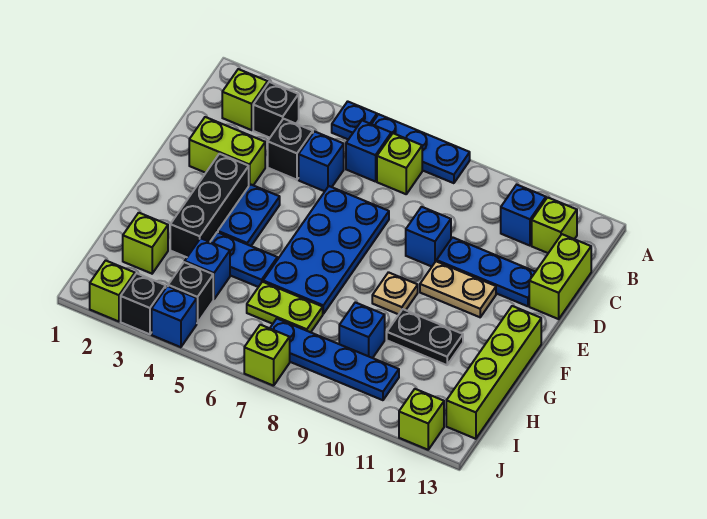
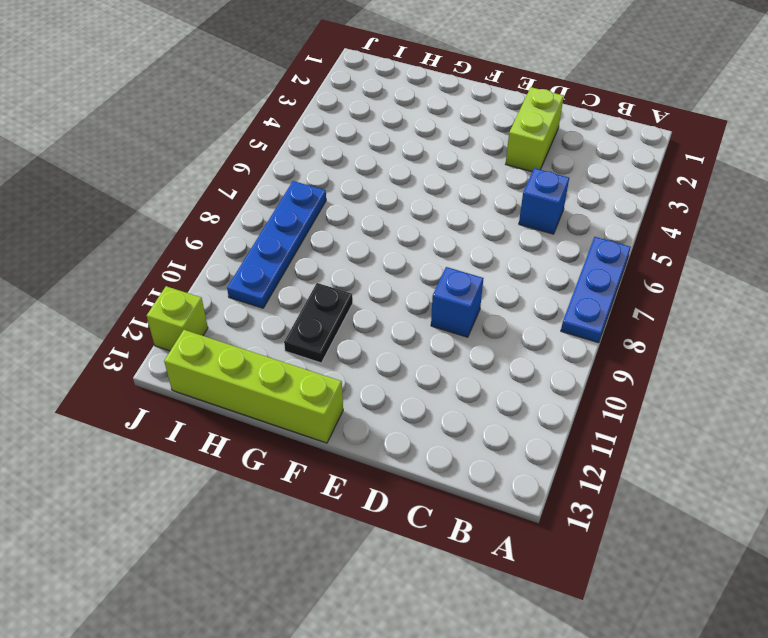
none -> blue 1x1 plate [332,101,377,140]
none -> lime 1x1 brick [222,69,268,130]
none -> black 1x1 brick [253,82,299,138]
none -> blue 1x1 brick [346,121,391,182]

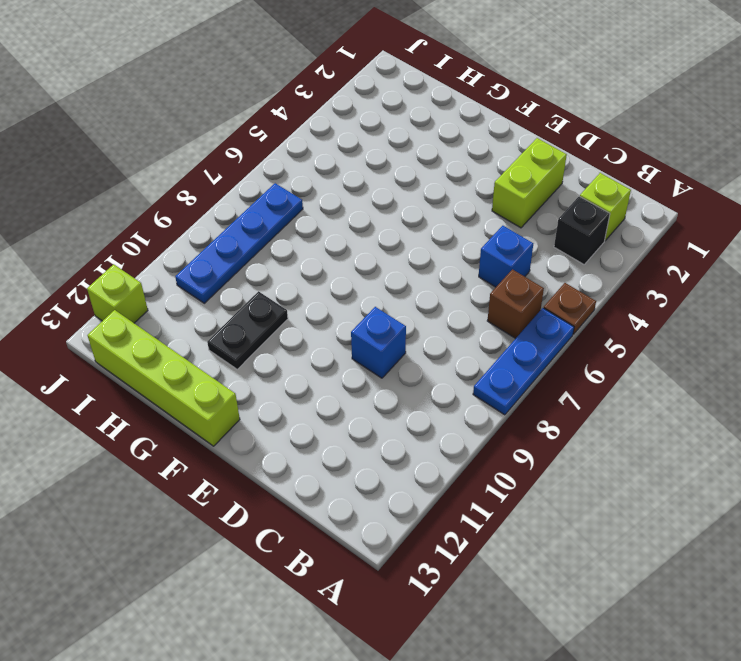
brown 1x1 plate [544,283,596,334] -> blue 1x1 plate [332,101,377,140]
brown 1x1 brick [487,269,544,339] -> blue 1x1 brick [346,121,391,182]
none -> lime 1x1 brick [377,133,422,194]
none -> blue 1x1 brick [501,185,546,246]
none -> lime 1x1 brick [532,197,577,253]
none -> black 1x1 brick [268,119,313,180]

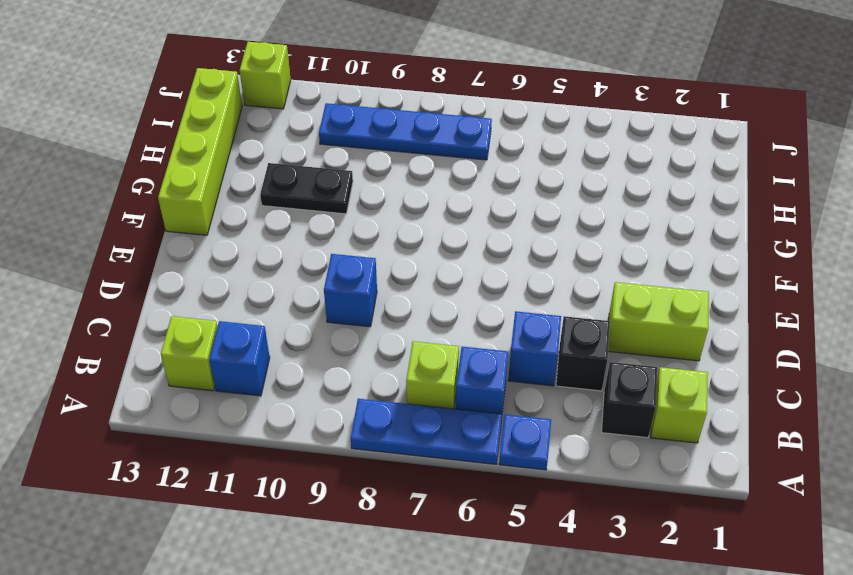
none -> lime 1x2 brick [529,234,591,319]
none -> blue 2x4 plate [263,186,389,314]
none -> blue 1x3 plate [437,237,535,306]
none -> black 1x3 brick [170,154,249,257]

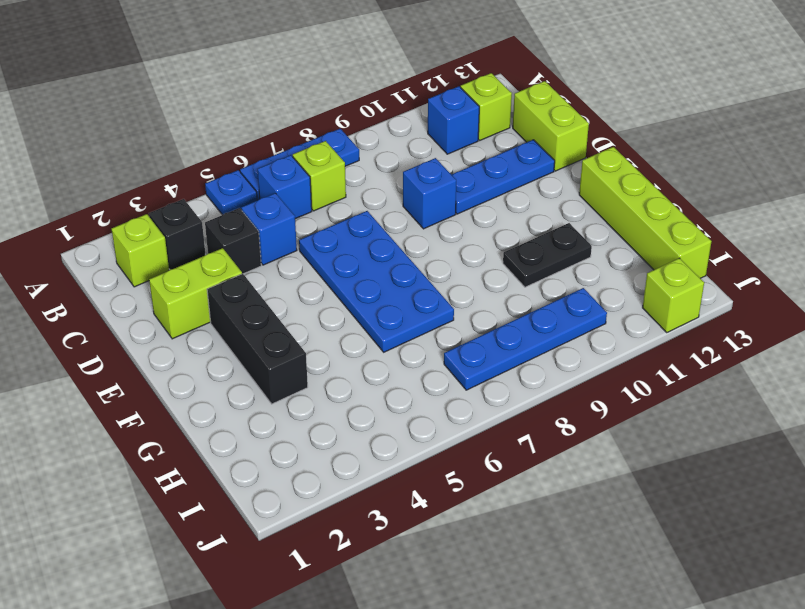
none -> blue 1x2 plate [218,184,280,246]
none -> tan 1x2 plate [420,261,496,317]
none -> tan 1x1 plate [372,272,418,314]
none -> blue 1x2 plate [210,232,277,287]

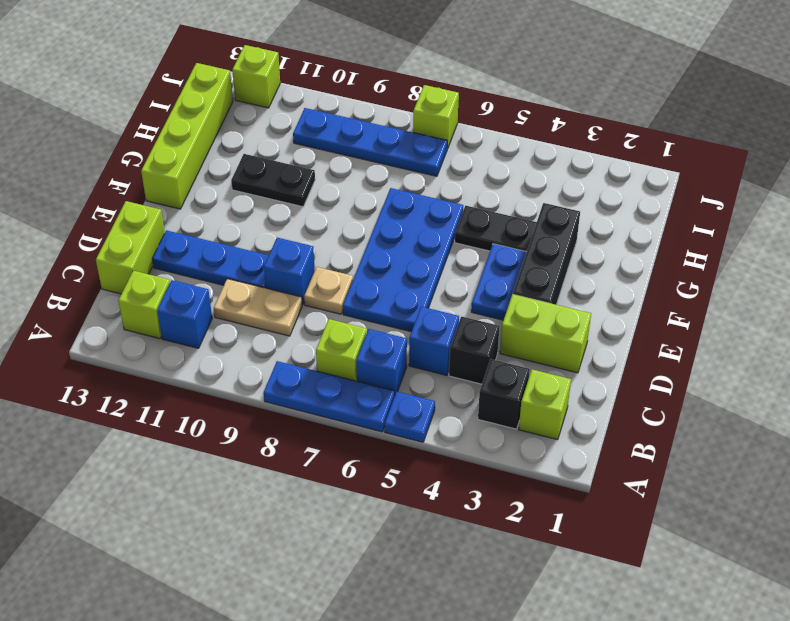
tan 1x2 plate [214,279,302,336] -> tan 1x2 plate moved to [420,261,496,317]
tan 1x1 plate [304,267,353,314] -> tan 1x1 plate moved to [372,272,418,314]
black 1x2 plate [455,206,537,252] -> blue 1x2 plate [210,232,277,287]
none -> lime 1x1 brick [123,213,168,274]
none -> blue 1x1 brick [185,238,230,299]
none -> lime 1x2 plate [247,282,323,332]
none -> blue 1x1 brick [339,302,385,358]

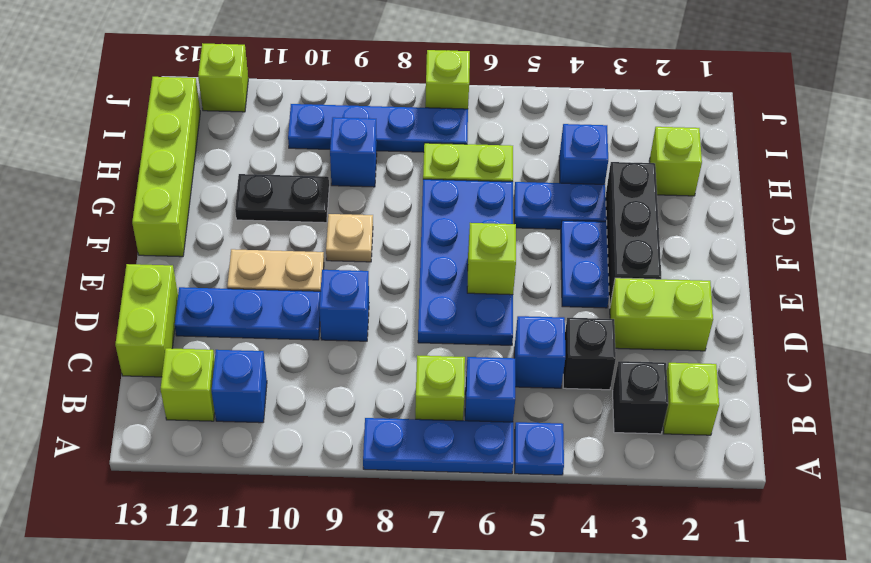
lime 1x1 brick [467,223,516,295] -> lime 1x1 brick moved to [90,260,135,321]
none -> black 1x1 brick [168,262,213,323]
none -> black 1x1 brick [121,273,166,334]
none -> blue 1x1 brick [152,286,197,347]

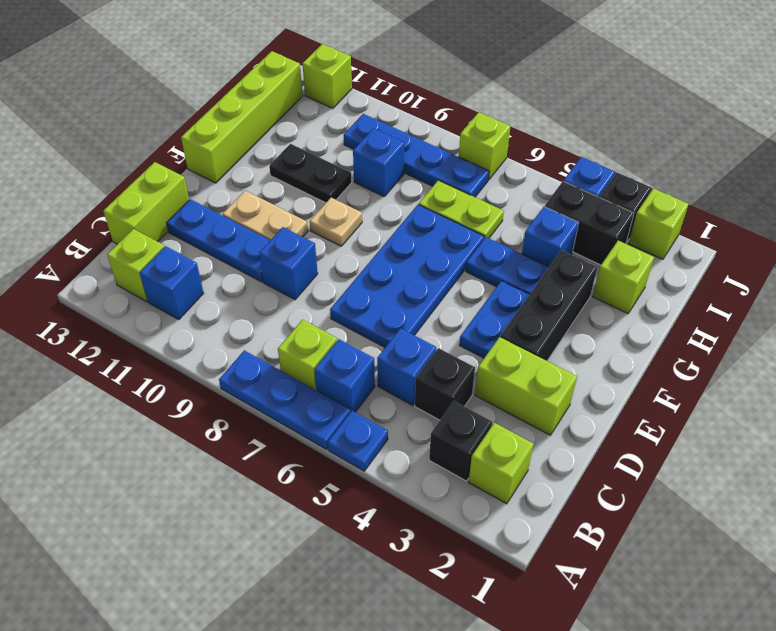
black 1x2 brick [545,181,634,265] -> black 1x1 brick [168,262,213,323]

